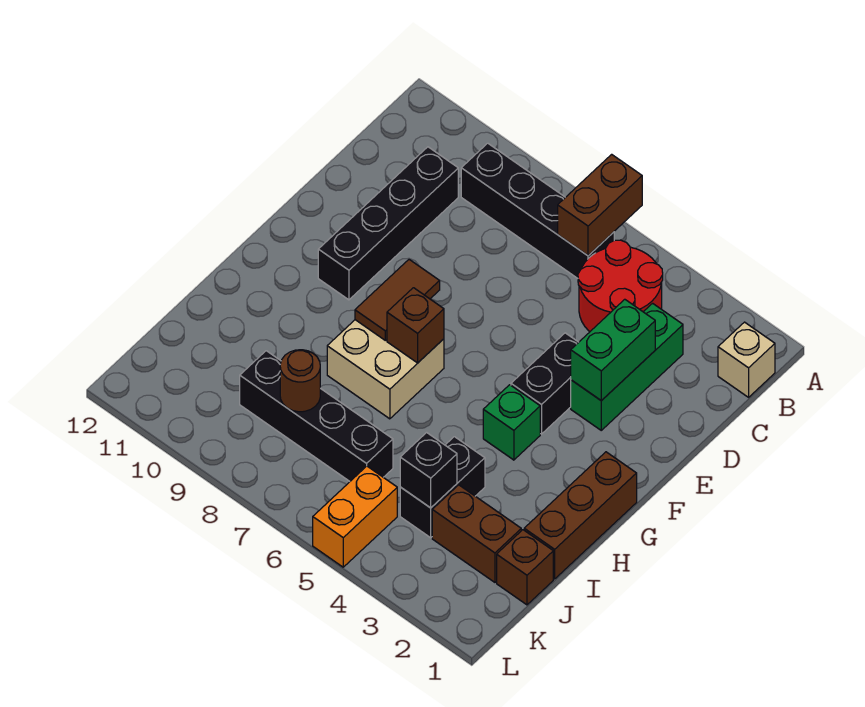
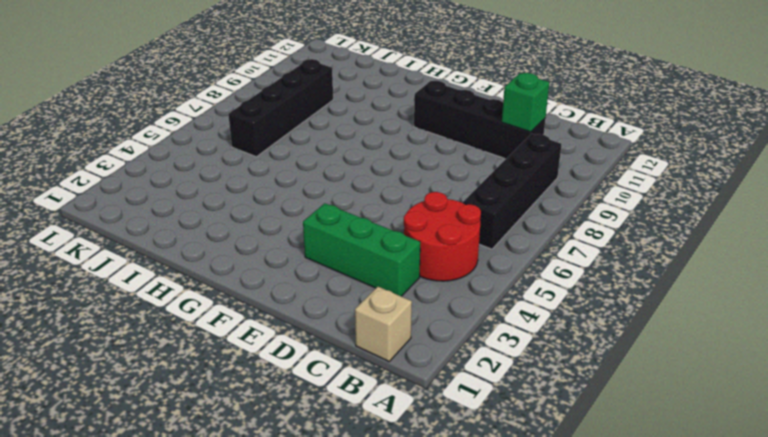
green 1x1 brick [502,73,549,132] -> green 1x1 brick moved to [483,385,540,460]
none -> black 1x2 brick [511,333,579,434]
none -> brown 1x3 brick [524,452,637,579]
none -> tan 2x2 brick [327,320,444,419]

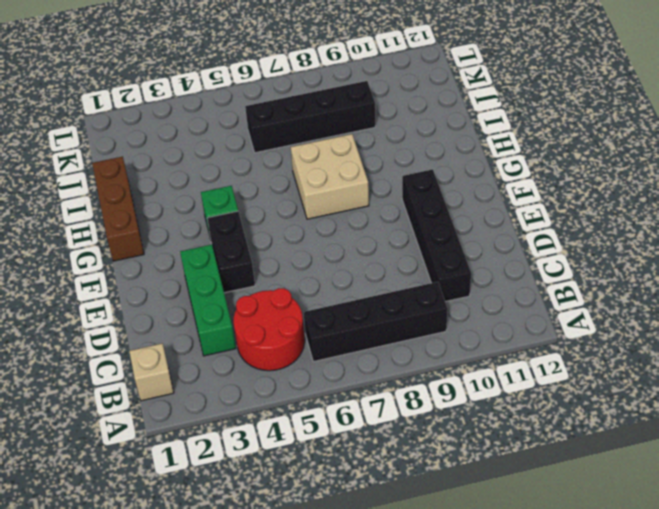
none -> black 1x2 brick [400,437,485,538]
none -> brown 1x1 brick [497,530,553,605]
none -> brown 1x2 brick [432,485,521,582]

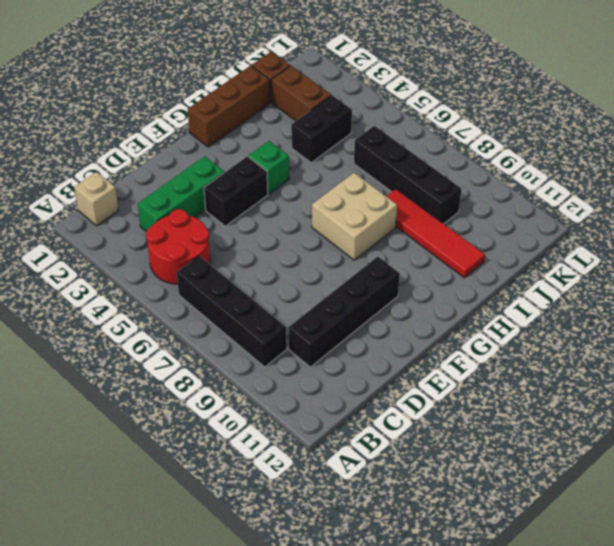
red 1x4 tile [386,189,485,278] -> none
none -> orange 1x2 brick [313,466,397,567]
none -> brown 1x2 brick [558,154,642,256]
none -> green 1x2 brick [571,299,655,401]

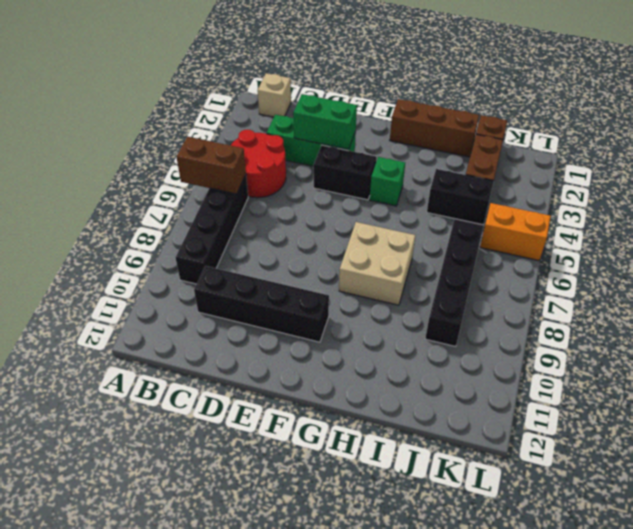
none -> brown 1x2 tile [355,260,440,340]
none -> brown 1x1 brick [387,288,444,363]
none -> black 1x1 brick [400,433,457,508]

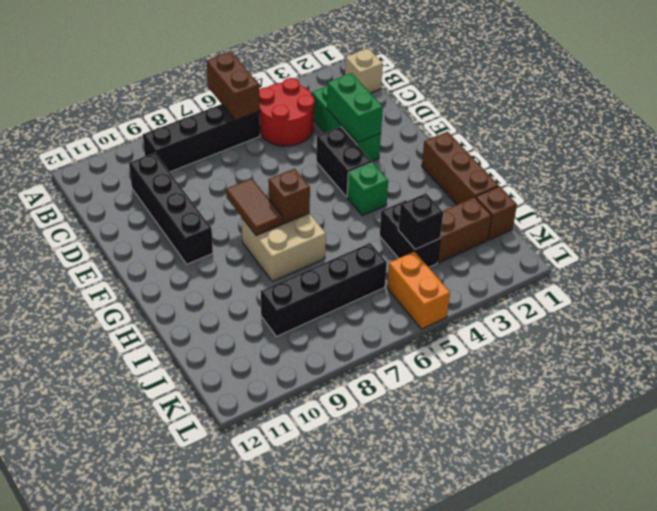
none -> brown 1x1 round brick [280,350,320,412]

